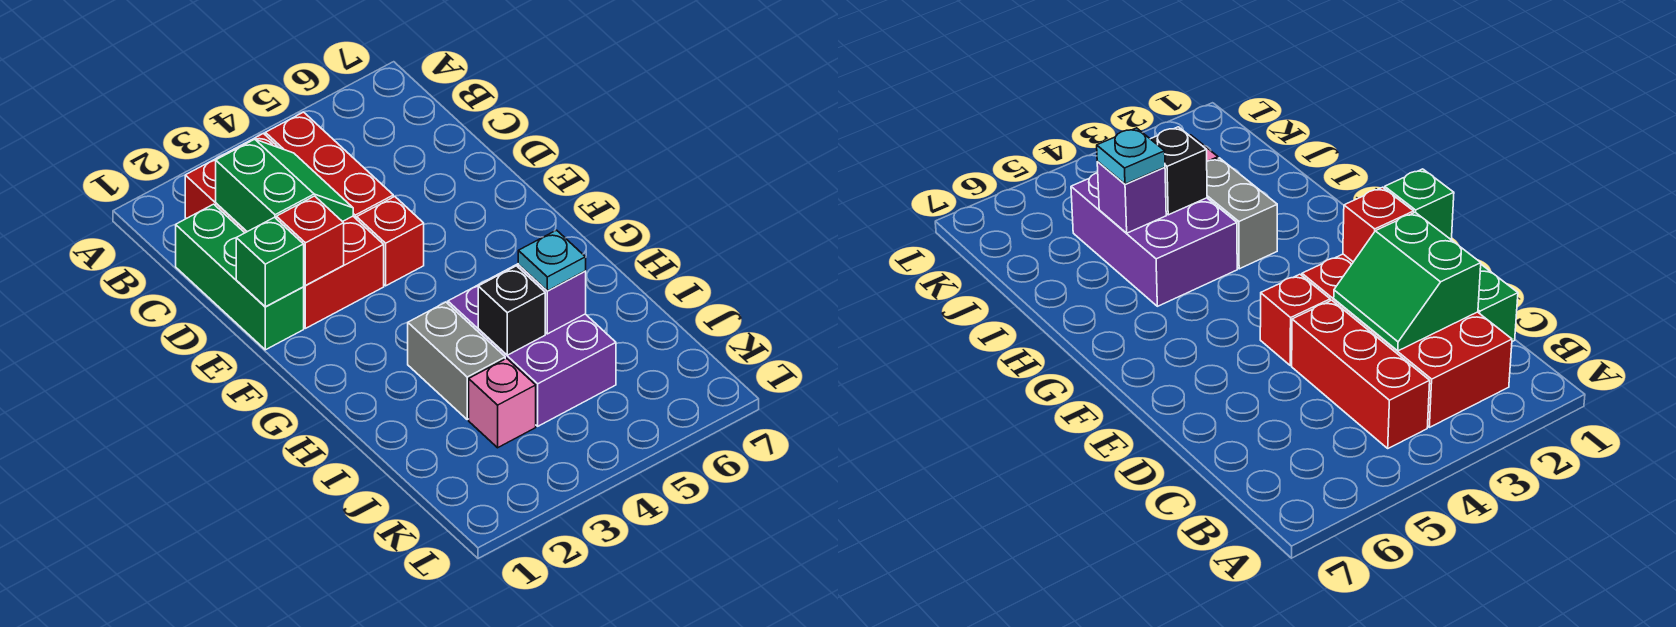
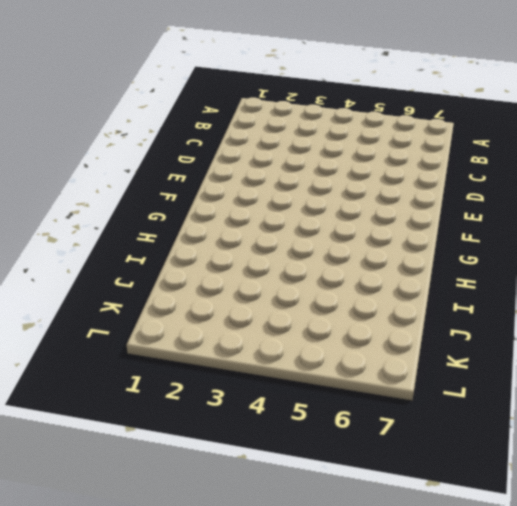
none -> red 2x4 brick [185,134,384,328]
none -> red 1x3 brick [265,112,393,219]
none -> green 1x3 brick [176,204,304,350]

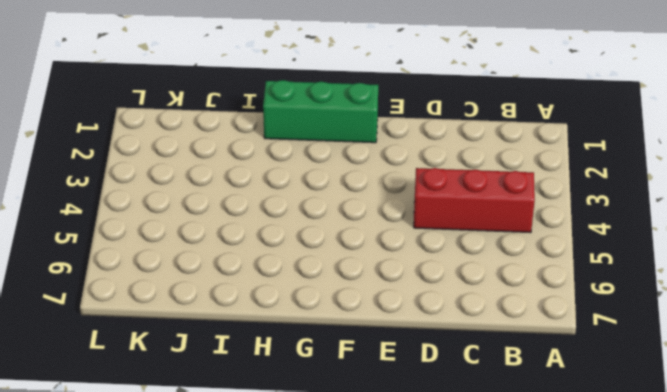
green 1x3 brick [263,80,378,143] -> green 1x3 brick moved to [176,204,304,350]
none -> red 2x4 brick [185,134,384,328]
none -> red 1x1 brick [357,196,424,286]
none -> grey 1x2 brick [408,302,505,419]

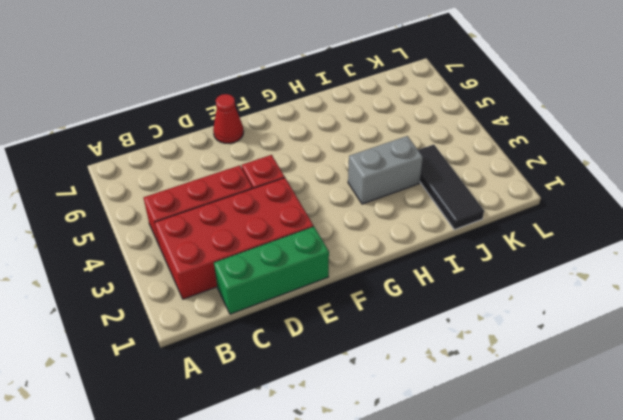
red 1x1 cone [213,94,244,143] -> none
black 1x3 tile [418,145,484,230] -> pink 1x1 brick [469,358,536,448]
none -> purple 2x3 brick [448,264,616,426]
none -> green 2x2 slope [216,139,353,232]
none -> green 1x1 brick [236,217,304,307]

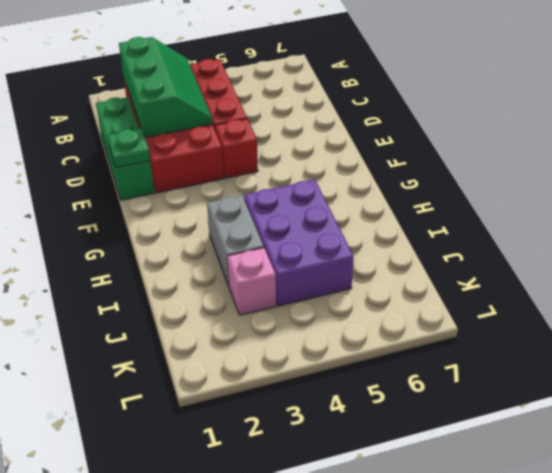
green 2x3 slope [119,37,213,138] -> green 2x2 slope [216,139,353,232]
green 1x1 plate [107,128,150,168] -> green 1x1 brick [236,217,304,307]
none -> red 1x1 brick [276,196,344,285]
none -> black 1x1 brick [478,266,545,355]
none -> purple 1x1 brick [518,265,586,334]

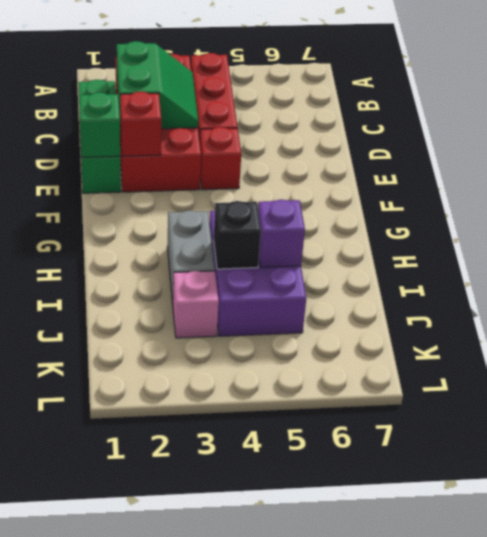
none -> cyan 1x1 plate [518,230,586,291]

